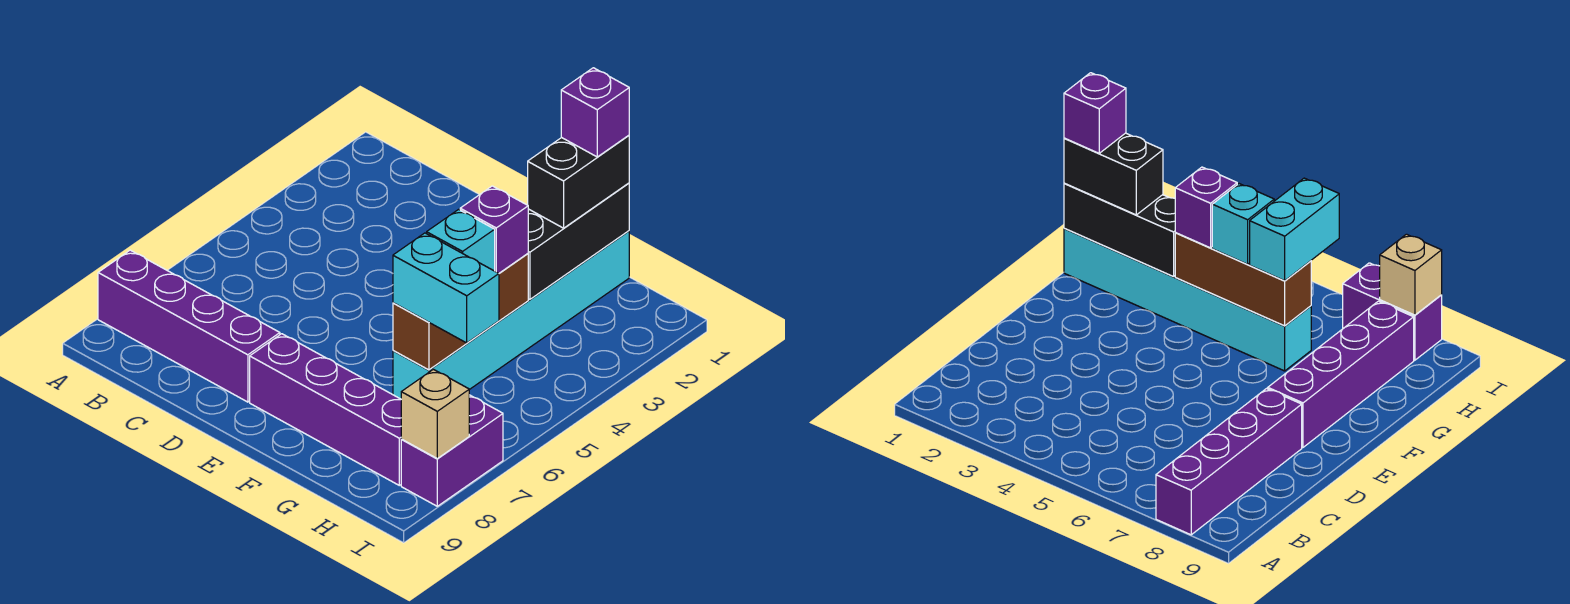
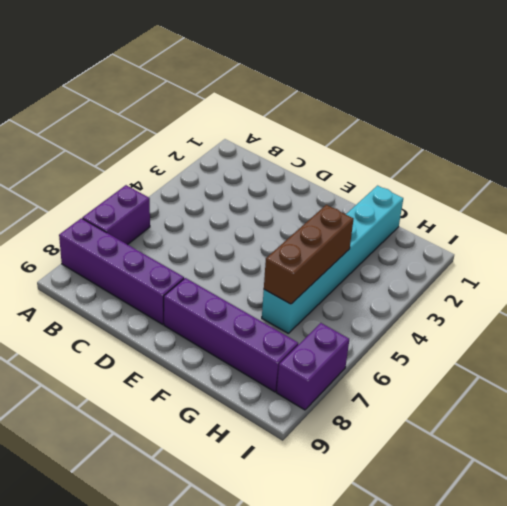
purple 1x2 brick [82,185,150,245] -> none
none -> black 1x3 brick [528,183,629,299]
none -> tan 1x1 brick [401,369,469,458]
none -> black 1x2 brick [528,135,629,228]

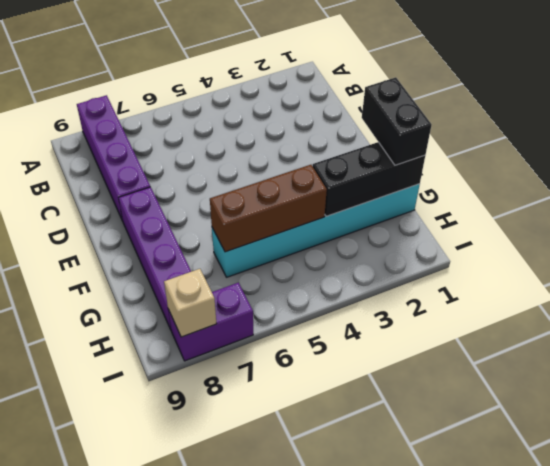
black 1x2 brick [362,77,431,165] -> black 1x2 brick turned to [528,135,629,228]
none -> purple 1x1 brick [460,186,528,274]
none -> cyan 1x1 brick [427,209,495,271]
none -> cyan 1x2 brick [393,233,499,343]

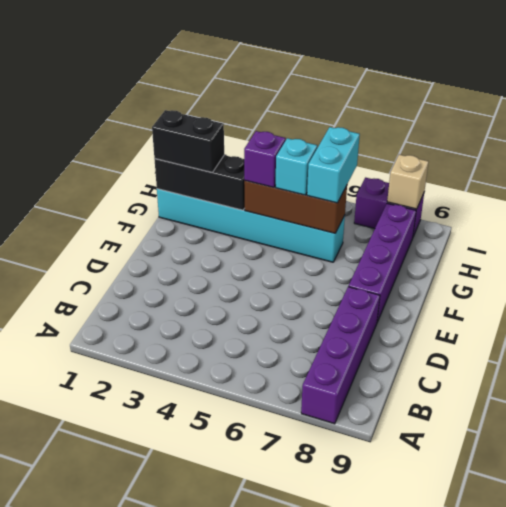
none -> purple 1x1 brick [561,68,629,157]

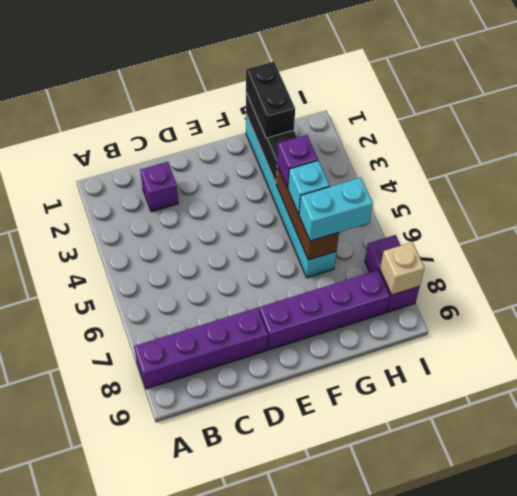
purple 1x1 brick [140,162,178,212] -> purple 1x1 brick moved to [561,68,629,157]

